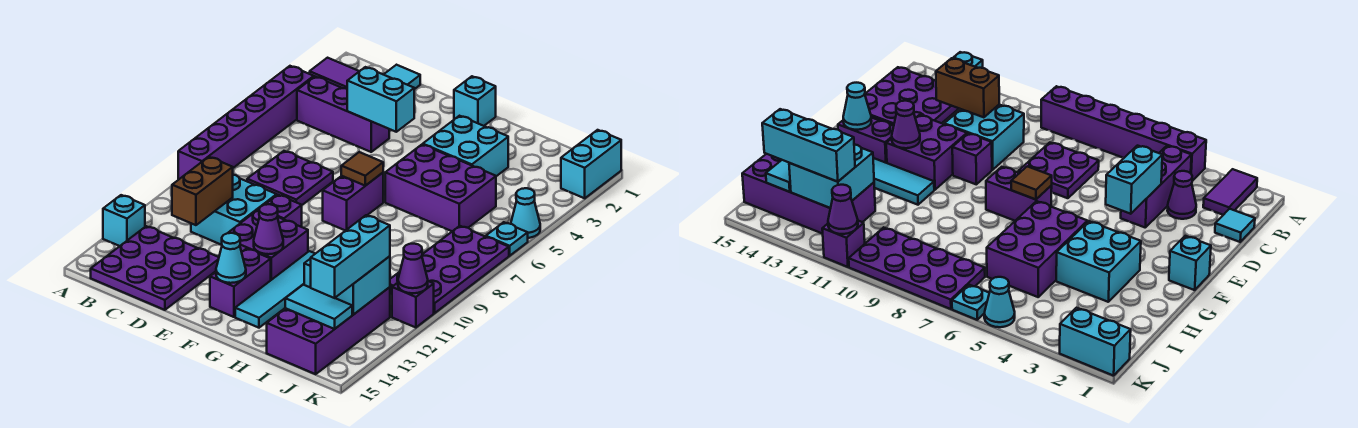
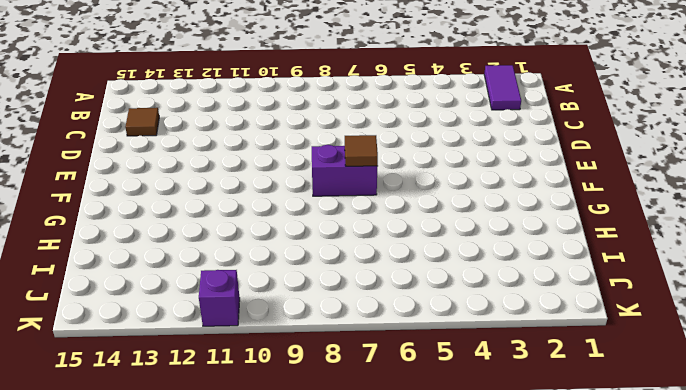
brown 1x1 tile [125,108,159,136] -> purple 3x3 plate [91,226,219,310]
none -> purple 1x6 brick [178,66,314,180]
none -> cyan 1x1 brick [103,195,145,246]
none -> purple 1x3 brick [297,77,389,152]
none -> cyan 1x1 tile [384,65,420,89]

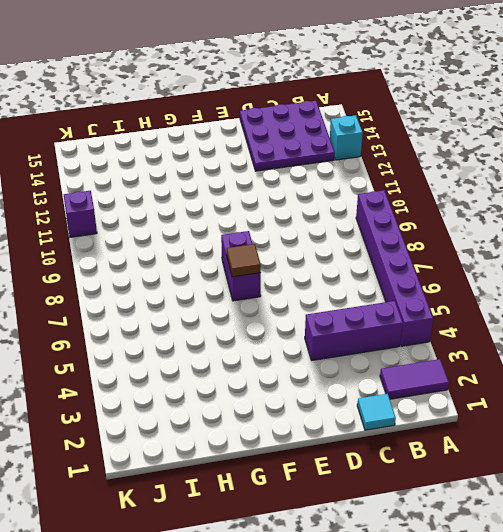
none -> purple 1x1 cone [1167,171,1196,219]
none -> purple 2x2 plate [247,151,333,205]
none -> cyan 2x2 brick [191,175,277,245]
none -> purple 1x1 brick [265,195,302,227]

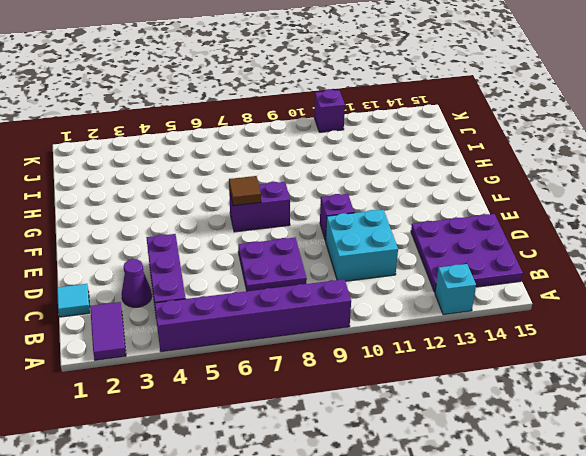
none -> purple 2x2 brick [228,209,308,280]
none -> cyan 1x1 brick [454,76,496,126]
none -> purple 1x2 brick [210,249,271,317]
none -> cyan 2x2 brick [423,116,508,176]

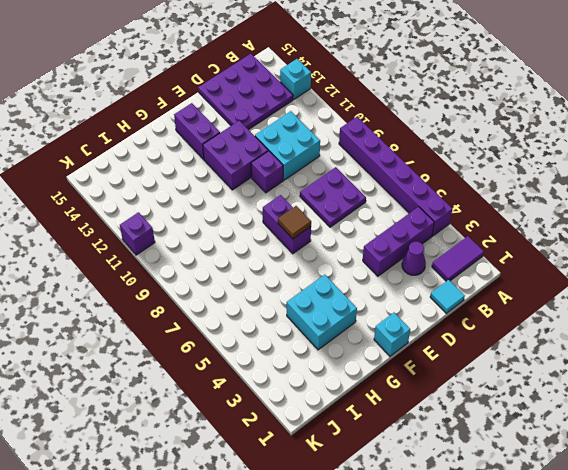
none -> purple 2x3 brick [385,144,496,231]
none -> cyan 1x4 tile [235,251,315,328]
none -> purple 2x4 brick [267,287,390,374]
none -> purple 2x4 plate [390,226,509,313]

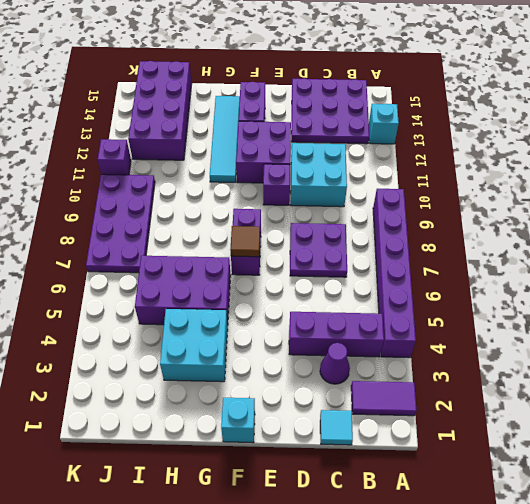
none -> cyan 1x2 brick [561,130,621,198]
none -> cyan 1x1 cone [511,188,540,238]
none -> cyan 1x1 plate [486,222,528,256]
none -> brown 1x2 brick [172,157,233,225]

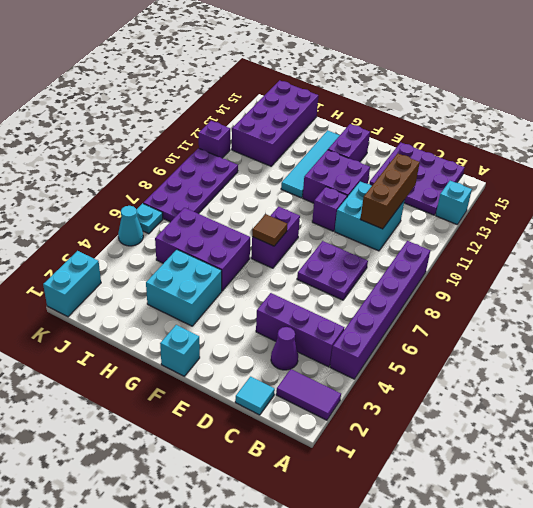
brown 1x3 brick [360,154,420,229] -> brown 1x2 brick [172,157,233,225]
none -> cyan 1x2 brick [347,67,414,132]
none -> purple 1x1 cone [254,204,283,254]
none -> cyan 1x1 cone [216,233,246,283]
none -> cyan 2x2 brick [304,256,390,315]

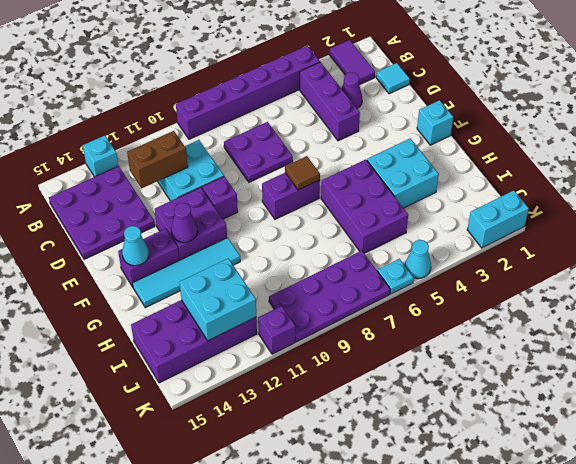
none -> cyan 1x2 brick [347,67,414,132]
none -> cyan 1x2 tile [285,285,352,329]
none -> purple 1x1 cone [398,244,428,293]
none -> cyan 1x3 brick [311,215,390,298]

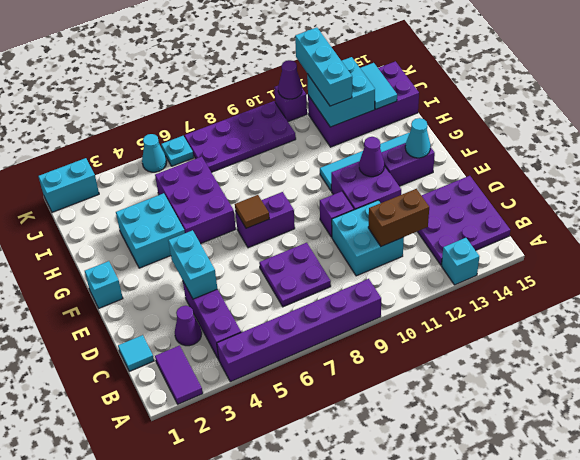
cyan 1x3 brick [295,28,352,106] -> cyan 1x3 brick turned to [311,215,390,298]

